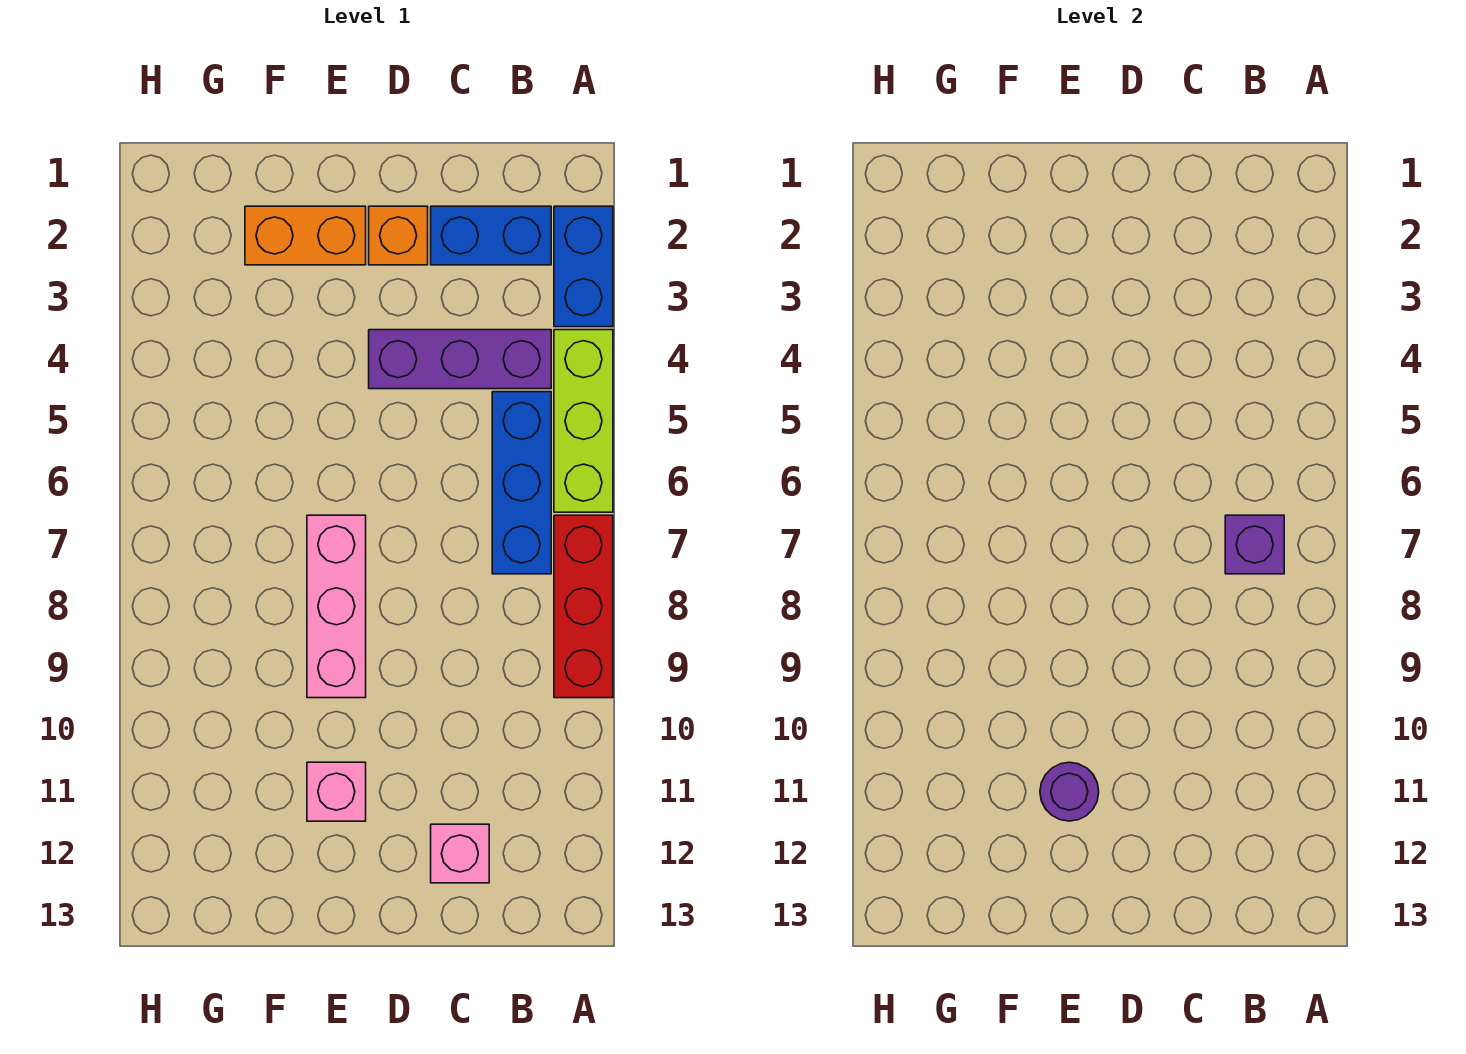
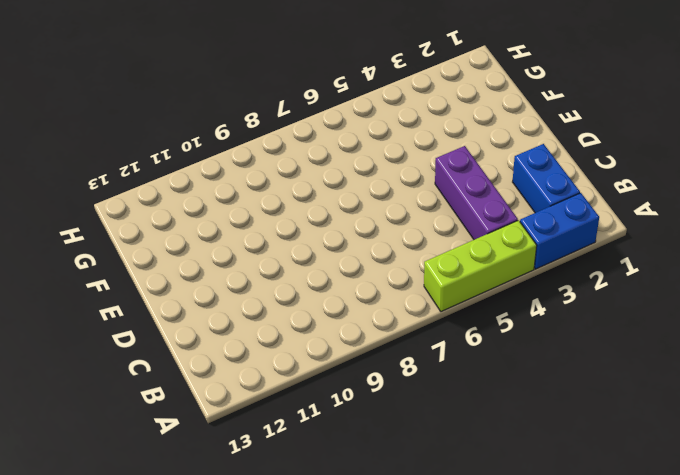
none -> red 1x3 brick [554,515,613,698]
none -> blue 1x3 brick [492,392,551,574]
none -> pink 1x1 brick [431,824,489,883]

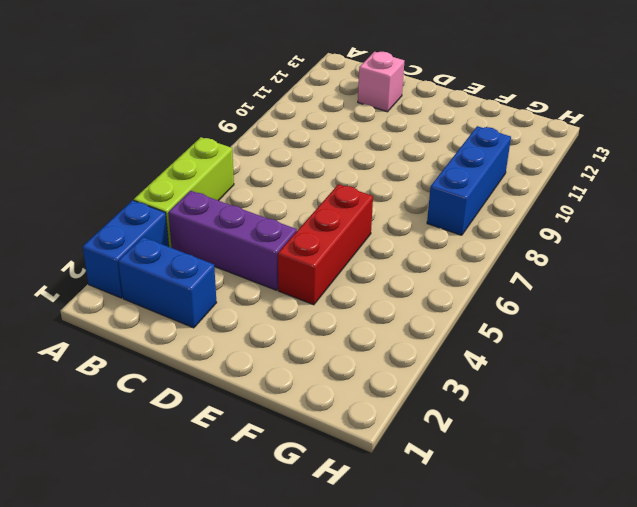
red 1x3 brick [278,184,373,305] -> red 1x3 brick moved to [554,515,613,698]
blue 1x3 brick [427,126,511,235] -> blue 1x3 brick moved to [492,392,551,574]
none -> orange 1x1 brick [369,206,428,265]
none -> orange 1x2 brick [245,206,366,265]
none -> pink 1x3 brick [307,515,366,698]

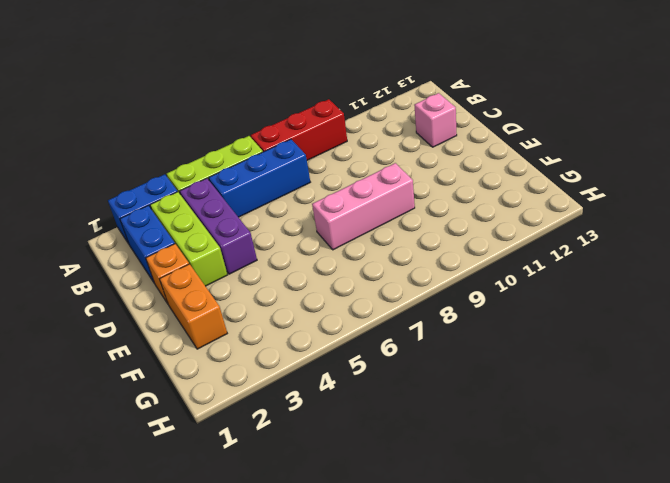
lime 1x3 brick [150,192,227,286] -> none
none -> pink 1x1 brick [307,762,366,821]
none -> purple 1x1 brick [1225,515,1284,574]
none -> purple 1x1 round brick [1040,762,1099,821]

